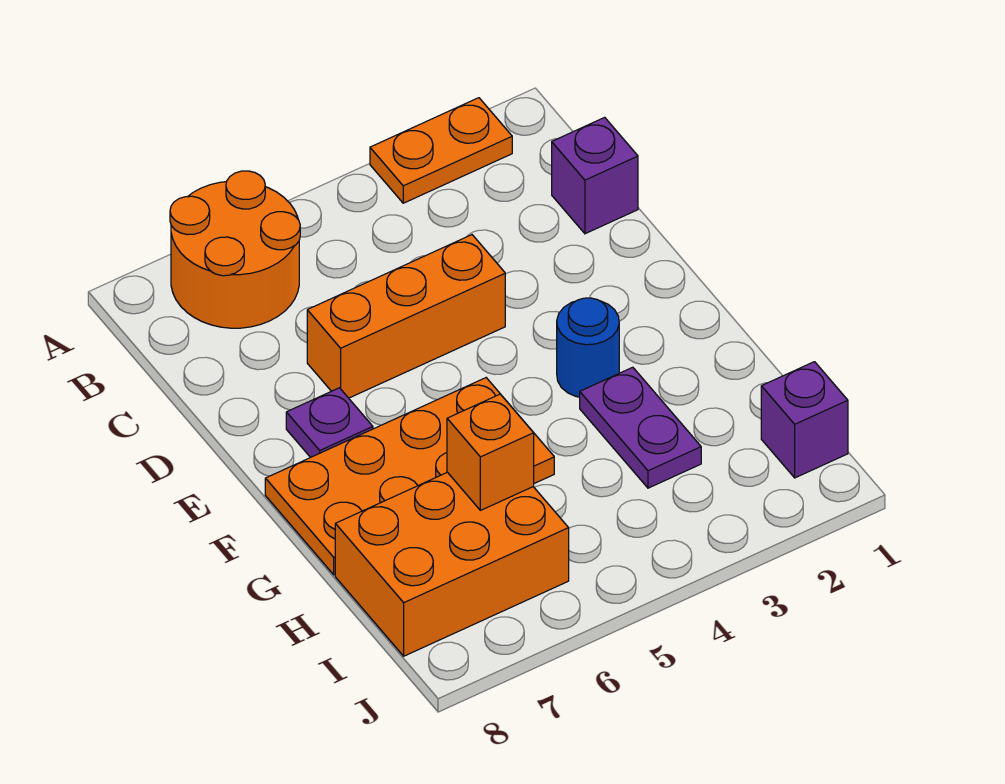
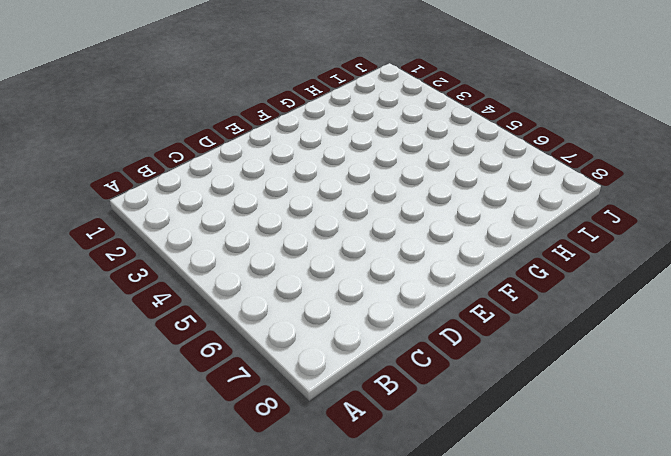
none -> orange 1x2 plate [370,98,512,203]
none -> orange 2x2 round brick [170,171,300,328]

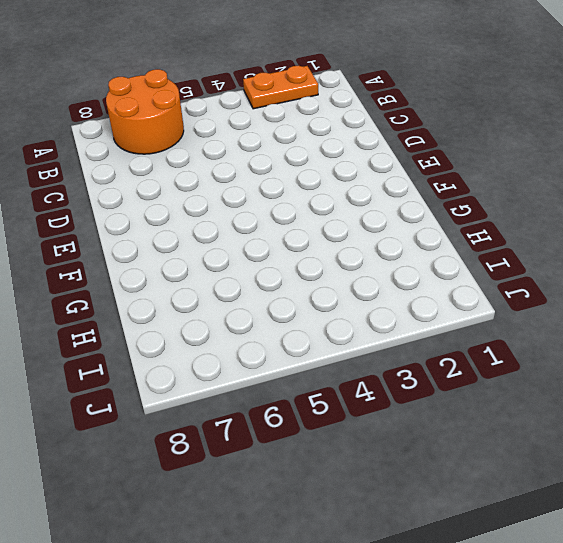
none -> purple 1x1 brick [552,117,638,234]
none -> orange 1x3 brick [307,235,505,398]

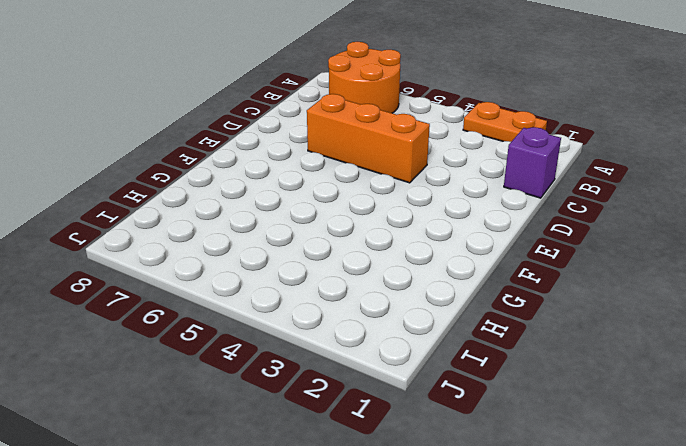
none -> purple 1x1 plate [286,388,373,457]
none -> blue 1x1 round brick [557,298,619,397]

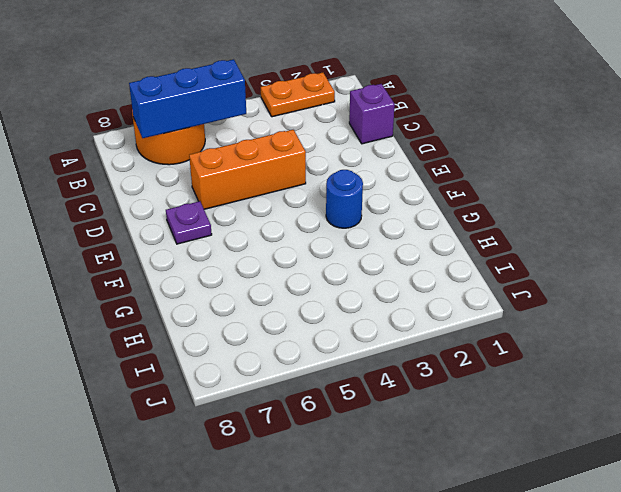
blue 1x3 brick [129,59,246,138] -> none
none -> orange 2x4 plate [265,378,554,575]
none -> purple 1x2 plate [580,367,701,488]

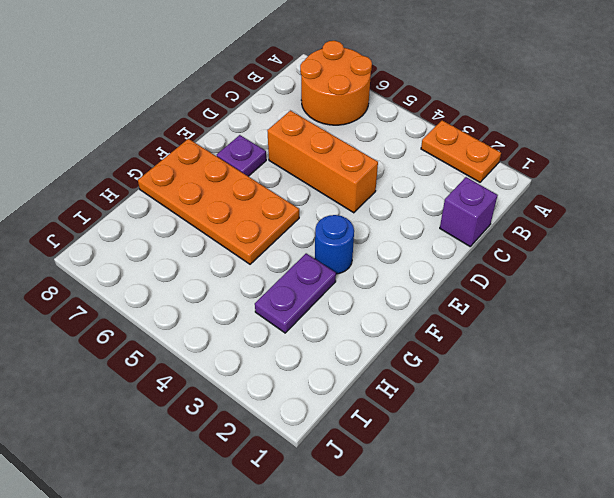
none -> orange 2x3 brick [335,472,569,656]
none -> purple 1x1 brick [761,362,848,478]

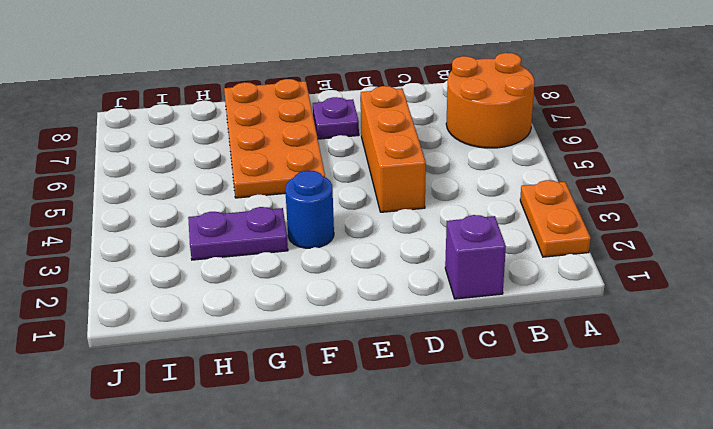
none -> orange 2x3 brick [335,472,569,656]
none -> purple 1x1 brick [761,362,848,478]

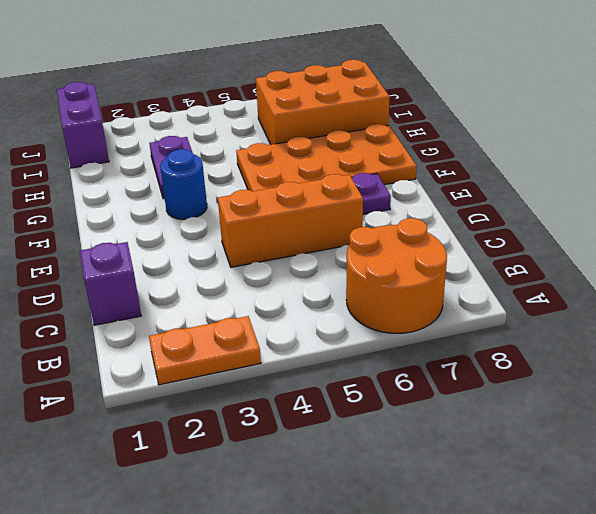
purple 1x2 brick [57,82,109,168] -> purple 1x1 brick [761,362,848,478]
none -> orange 1x1 brick [447,394,534,510]

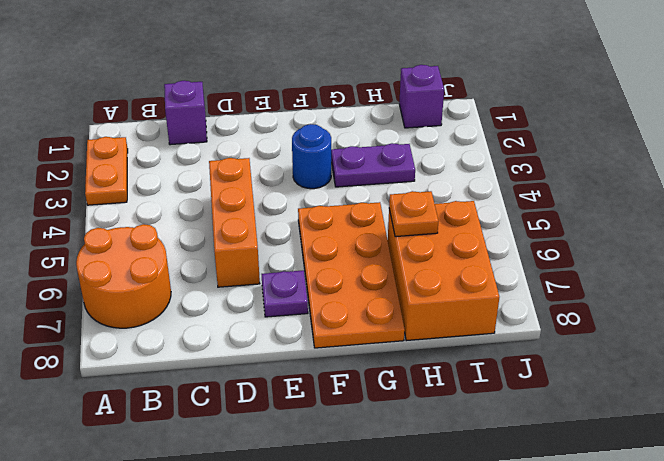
orange 1x1 plate [389,191,438,237] -> orange 1x1 brick [447,394,534,510]

